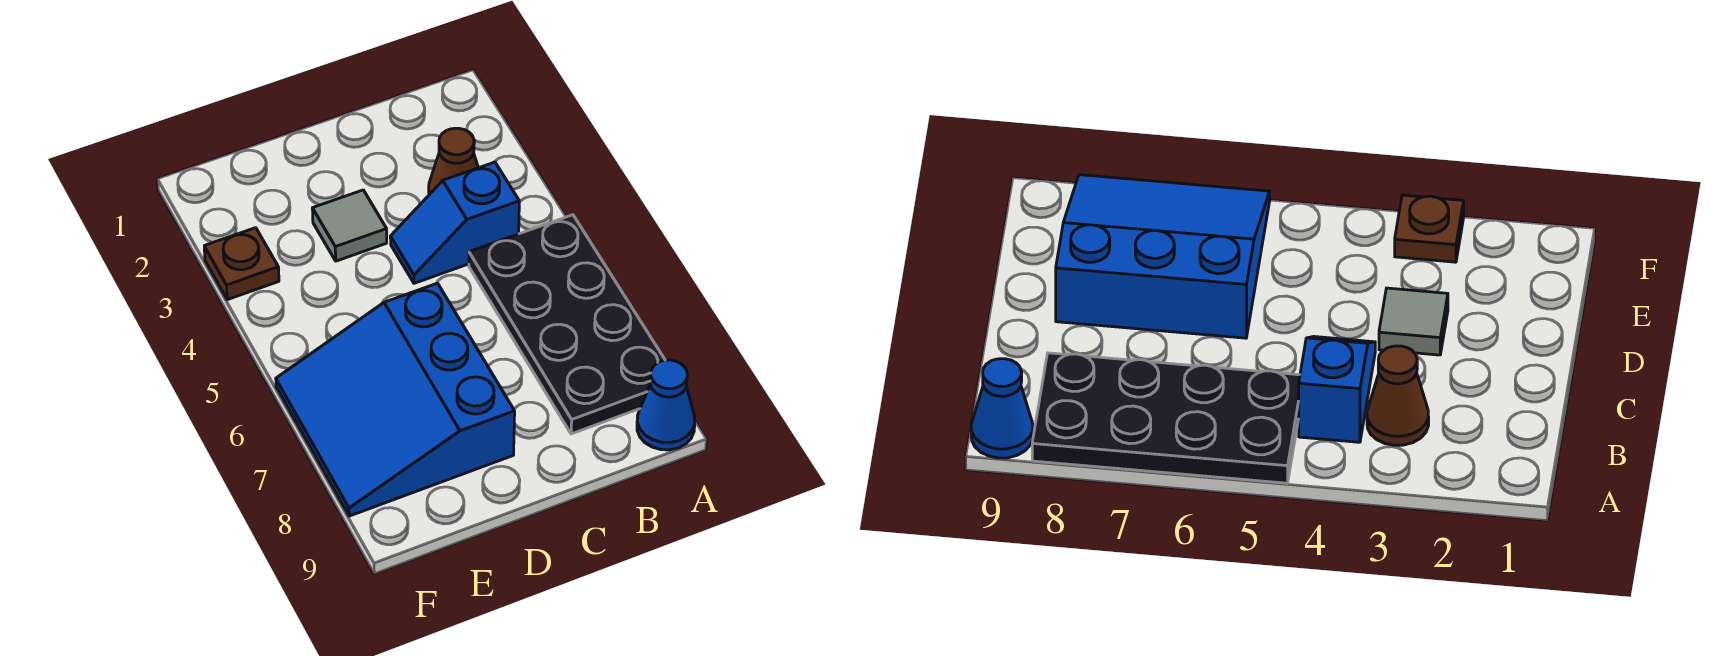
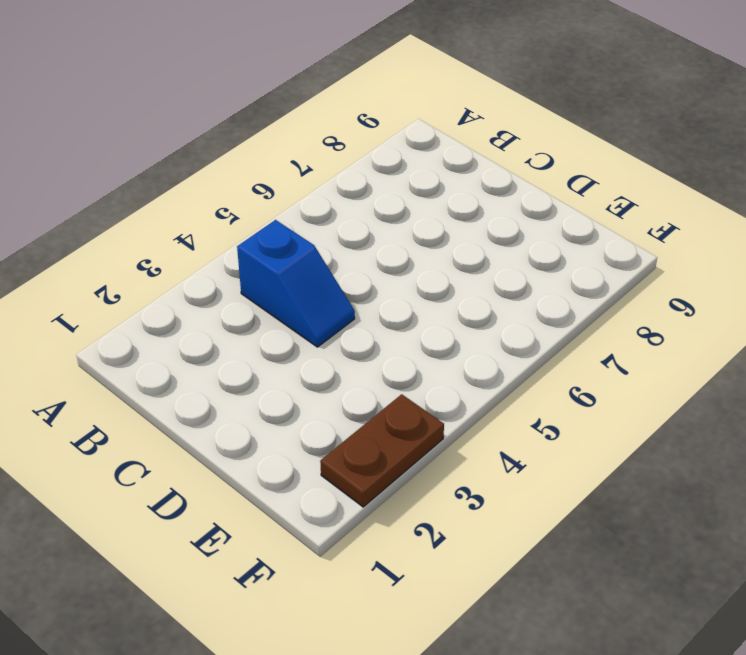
brown 1x2 plate [320,394,444,507] -> brown 1x1 plate [204,228,279,300]
none -> black 2x4 plate [469,215,665,434]
none -> blue 1x1 cone [637,360,695,450]

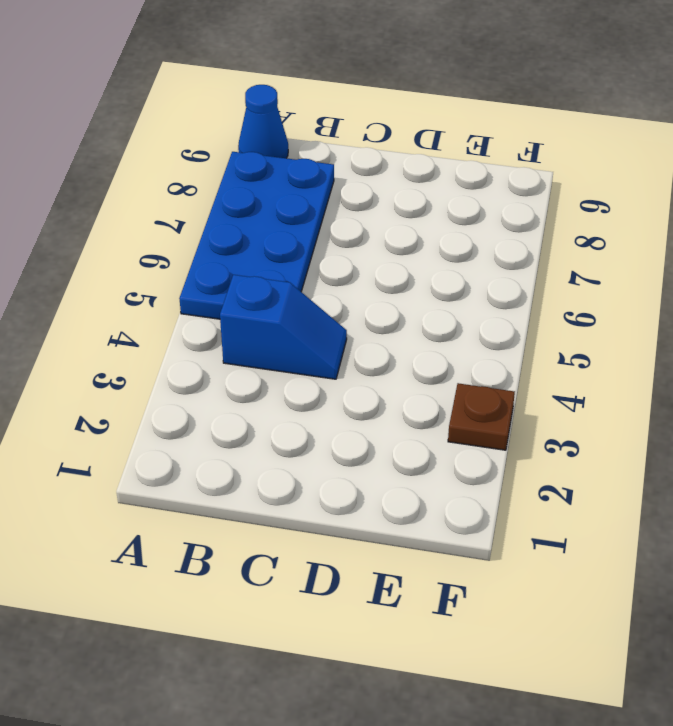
blue 2x4 plate [179,152,334,319] -> black 2x4 plate [469,215,665,434]
none -> brown 1x1 cone [429,128,478,195]
none -> grey 1x1 tile [312,190,387,261]

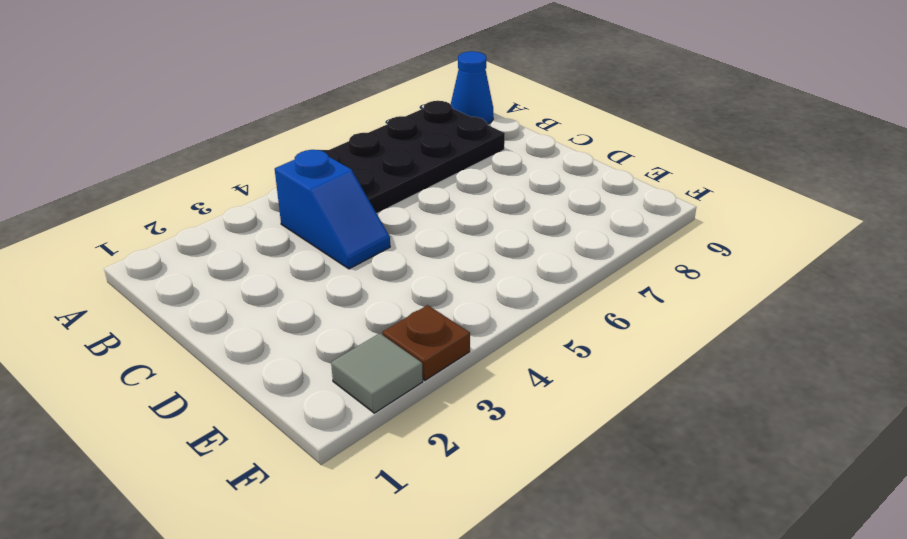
grey 1x1 tile [331,333,423,413] -> grey 1x1 tile moved to [312,190,387,261]
none -> brown 1x1 cone [429,128,478,195]
none -> blue 3x3 slope [276,283,515,516]

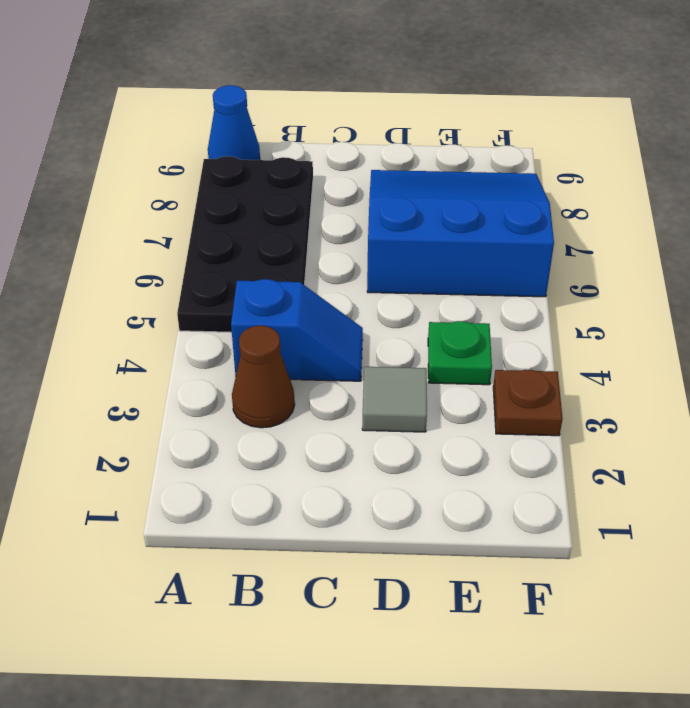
blue 3x3 slope [367,170,554,297] -> blue 3x3 slope turned to [276,283,515,516]
green 1x1 plate [428,321,492,385] -> none

